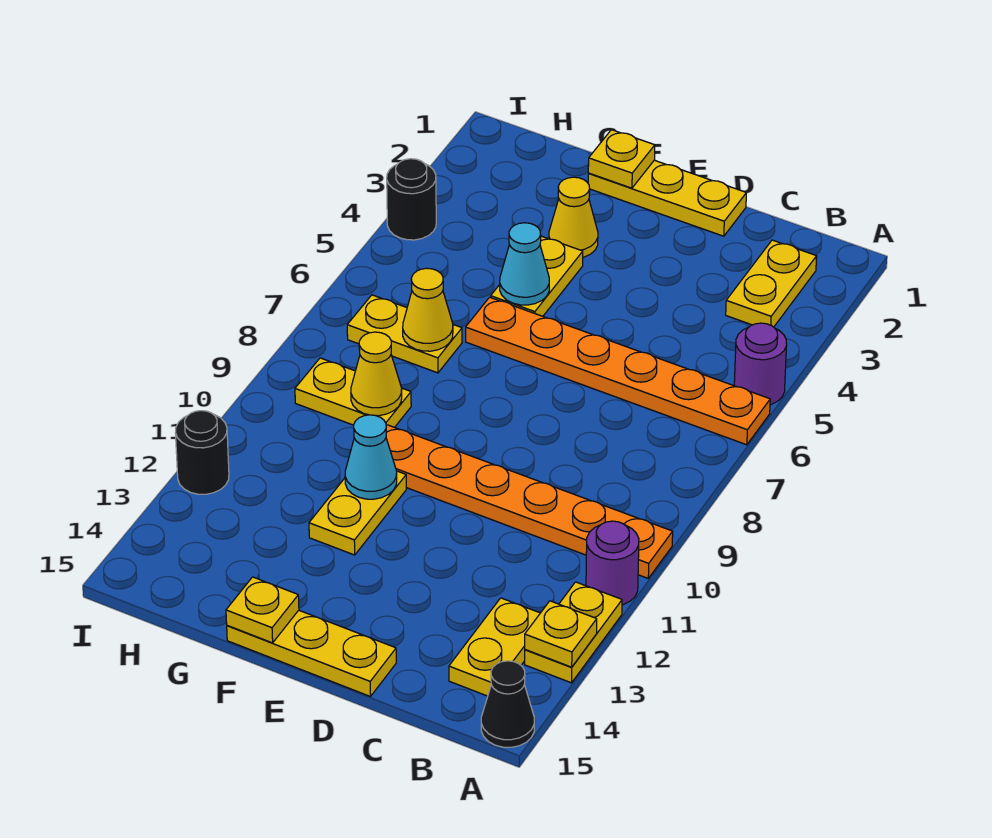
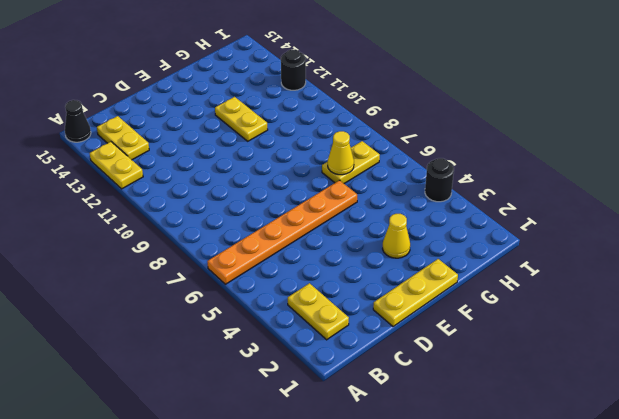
none -> purple 1x1 round brick [734,323,787,405]
none -> orange 1x6 plate [386,425,673,578]
none -> purple 1x1 round brick [586,521,639,605]

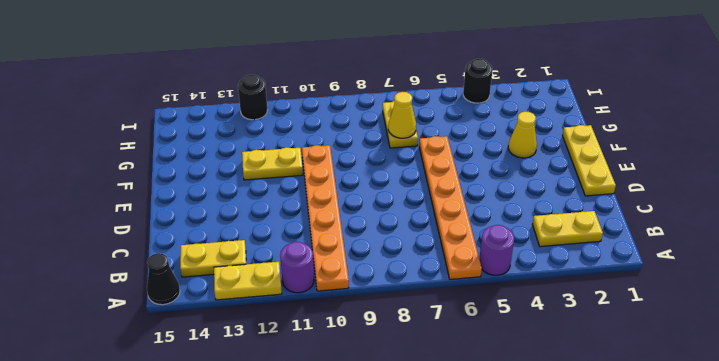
none -> yellow 1x3 plate [227,610,396,697]
none -> yellow 1x2 plate [491,236,583,316]
none -> yellow 1x2 plate [295,358,411,427]

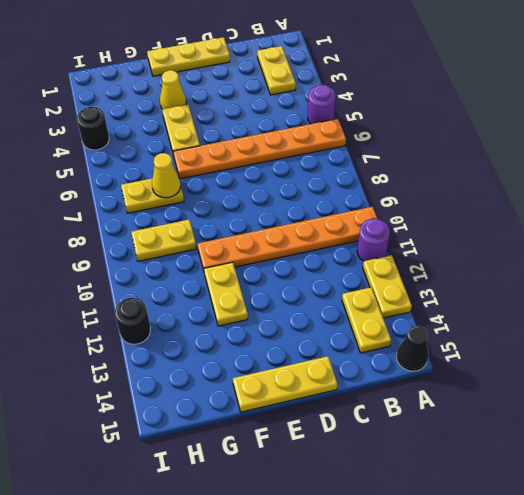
none -> yellow 1x1 plate [525,601,597,667]
none -> yellow 1x1 plate [588,130,655,188]
none -> cyan 1x1 cone [500,223,549,305]

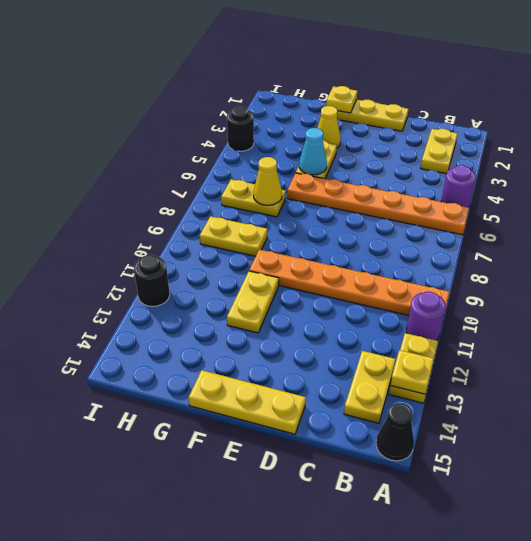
none -> cyan 1x1 cone [345,415,397,499]
none -> yellow 1x1 plate [226,577,299,643]
none -> yellow 1x1 cone [351,332,402,416]

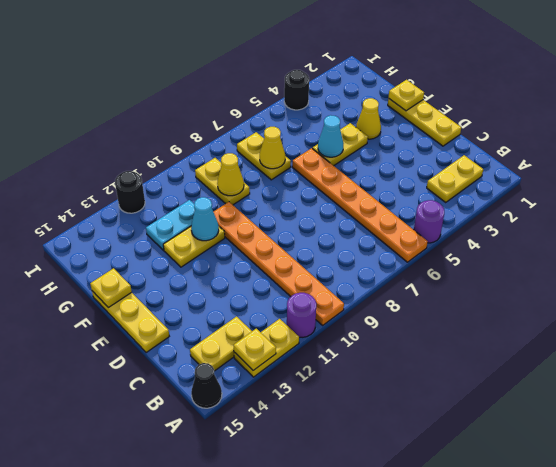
cyan 1x2 plate [146,200,195,250] -> none

